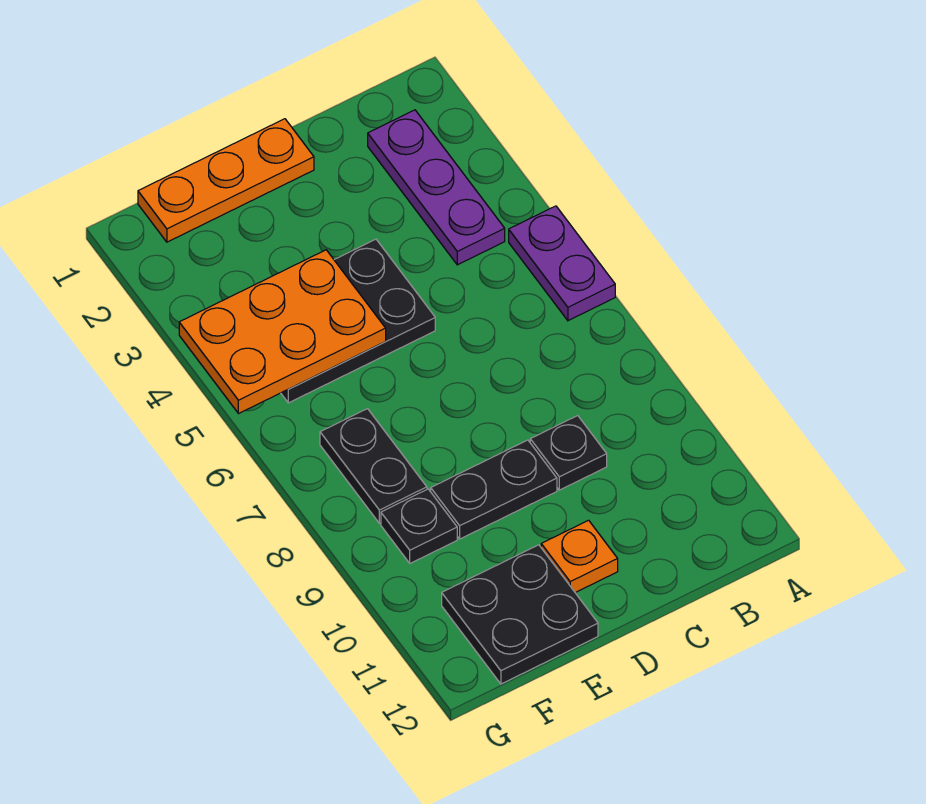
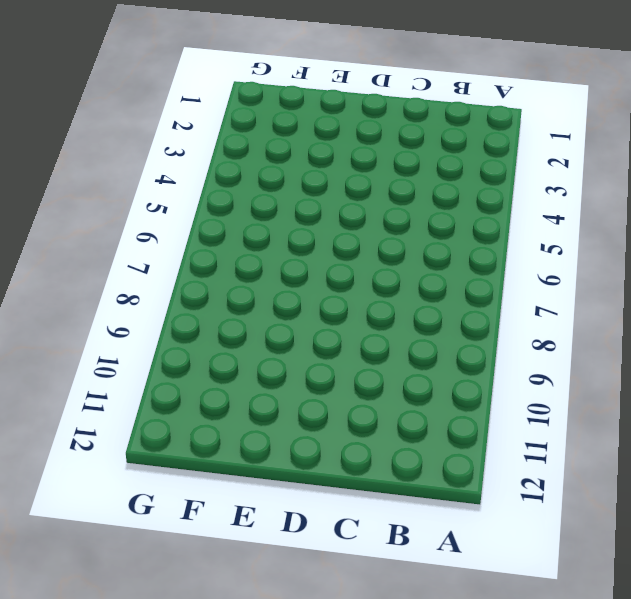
none -> purple 1x2 plate [509,206,615,321]
none -> purple 1x3 plate [368,110,505,265]

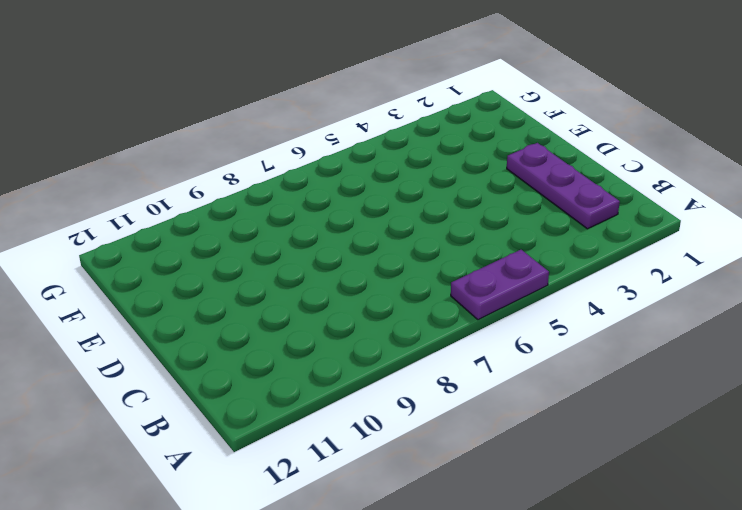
purple 1x3 plate [507,143,620,229] -> purple 1x3 plate turned to [368,110,505,265]
none -> black 1x1 plate [530,416,607,490]
none -> orange 1x3 plate [138,119,314,242]

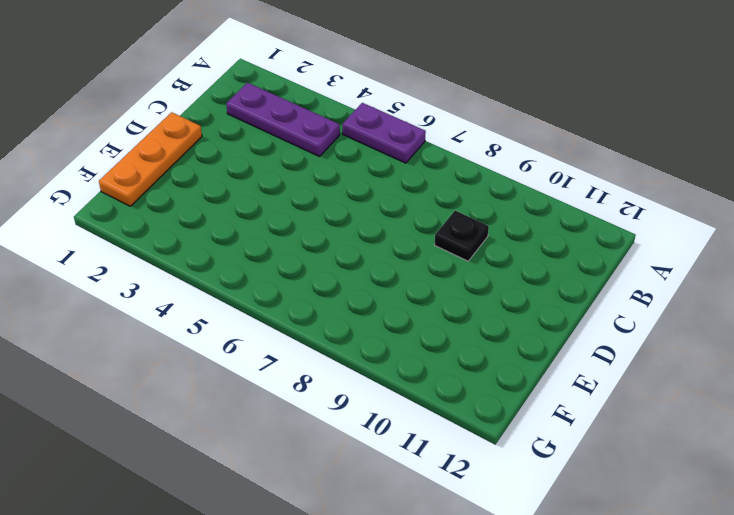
none -> black 2x3 plate [281,239,435,403]
none -> black 1x2 plate [431,440,557,539]

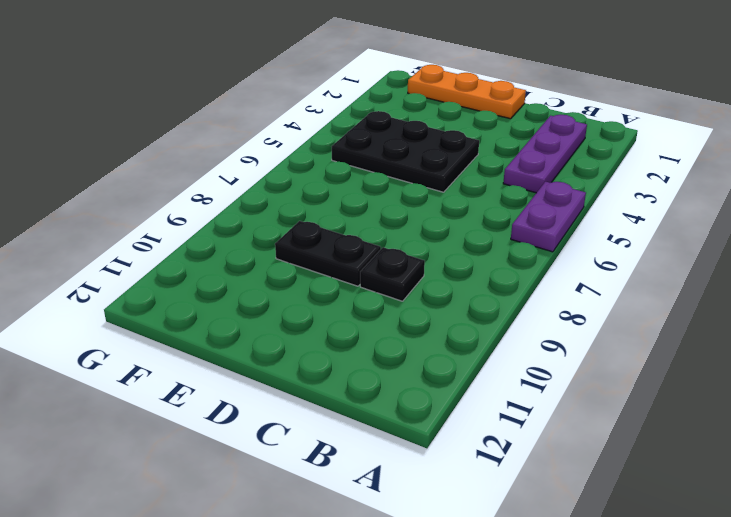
none -> orange 1x1 plate [541,520,618,593]
none -> black 2x2 plate [442,545,598,684]

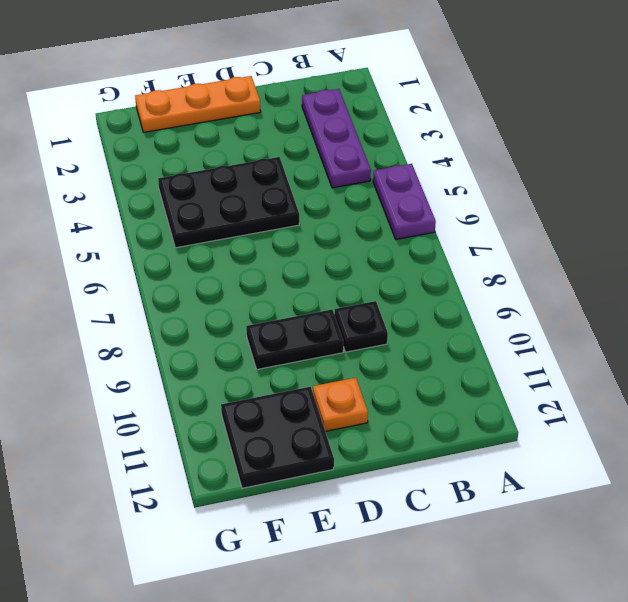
none -> black 1x2 plate [320,409,427,523]
none -> black 1x1 plate [381,489,457,563]

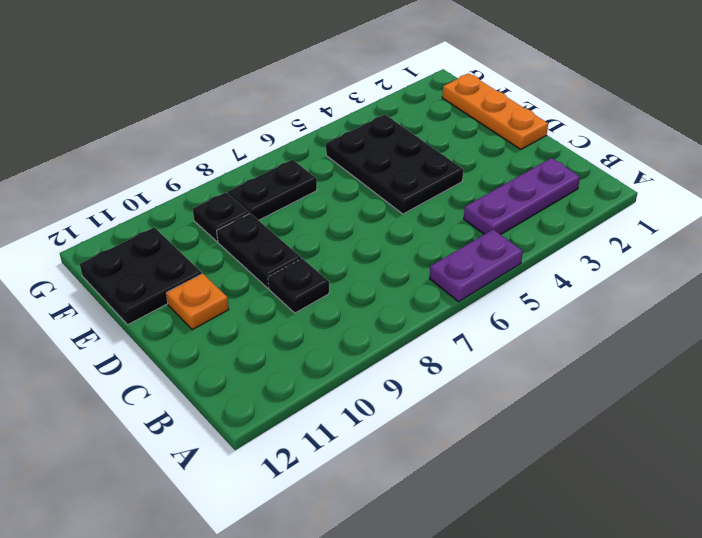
none -> orange 2x3 plate [179,250,386,414]

